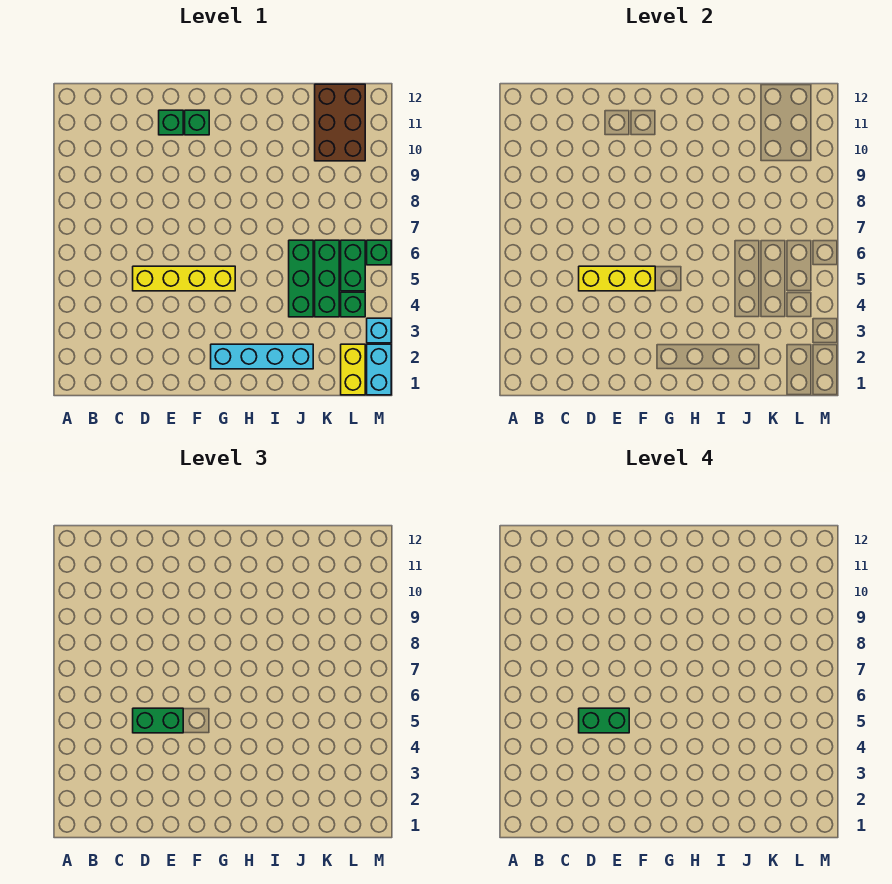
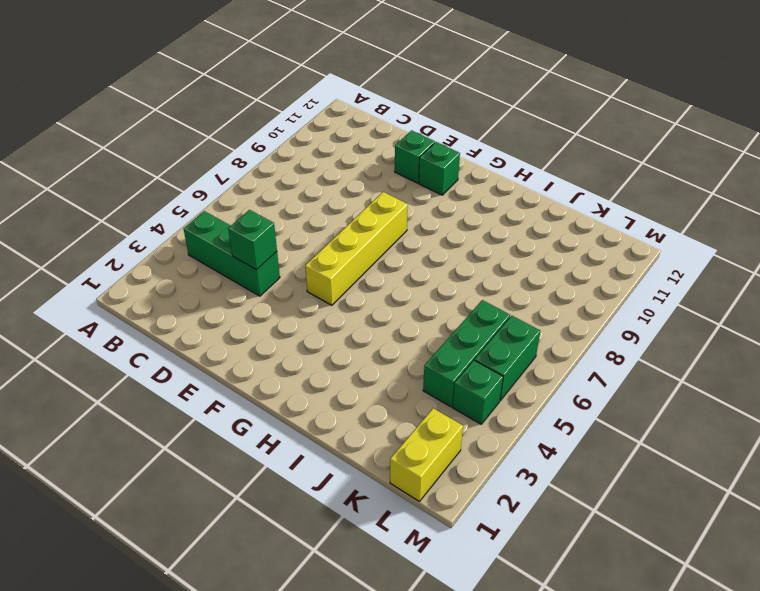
green 1x3 brick [184,211,280,296] -> green 1x3 brick turned to [289,240,313,317]
green 1x1 brick [228,210,277,269] -> green 1x1 brick moved to [367,240,391,265]
yellow 1x4 brick [305,192,408,305] -> yellow 1x4 brick turned to [133,266,235,291]
none -> cyan 1x4 brick [211,344,313,369]
none -> brown 2x3 brick [315,84,365,161]
none -> cyan 1x2 brick [367,344,391,395]

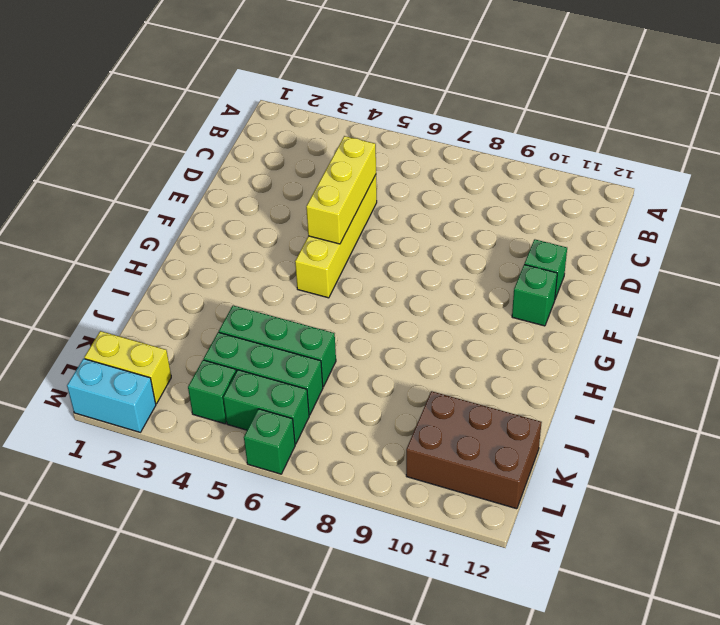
none -> cyan 1x4 brick [211,344,313,369]
none -> cyan 1x1 brick [367,318,391,343]
none -> green 1x2 brick [133,708,183,733]

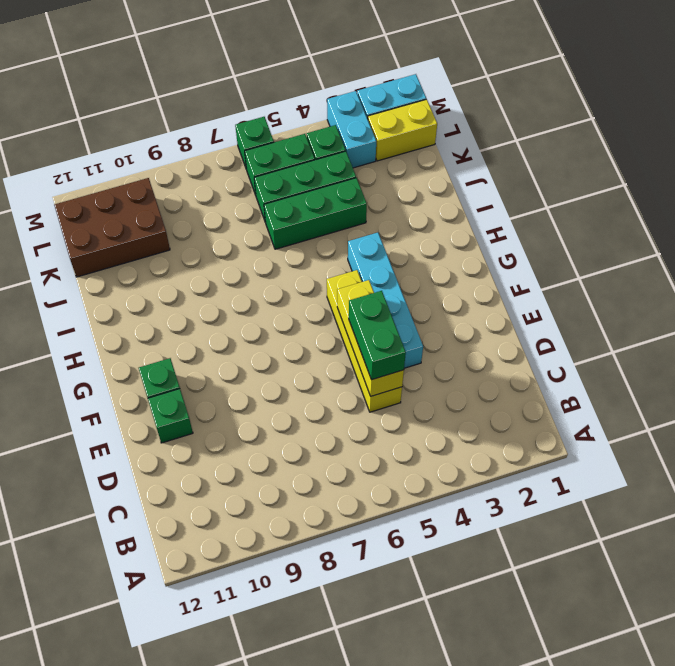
cyan 1x4 brick [348,233,423,368] -> cyan 1x4 brick moved to [211,344,313,369]
cyan 1x2 brick [327,91,376,168] -> cyan 1x1 brick [367,318,391,343]
none -> green 1x2 brick [579,708,629,733]

